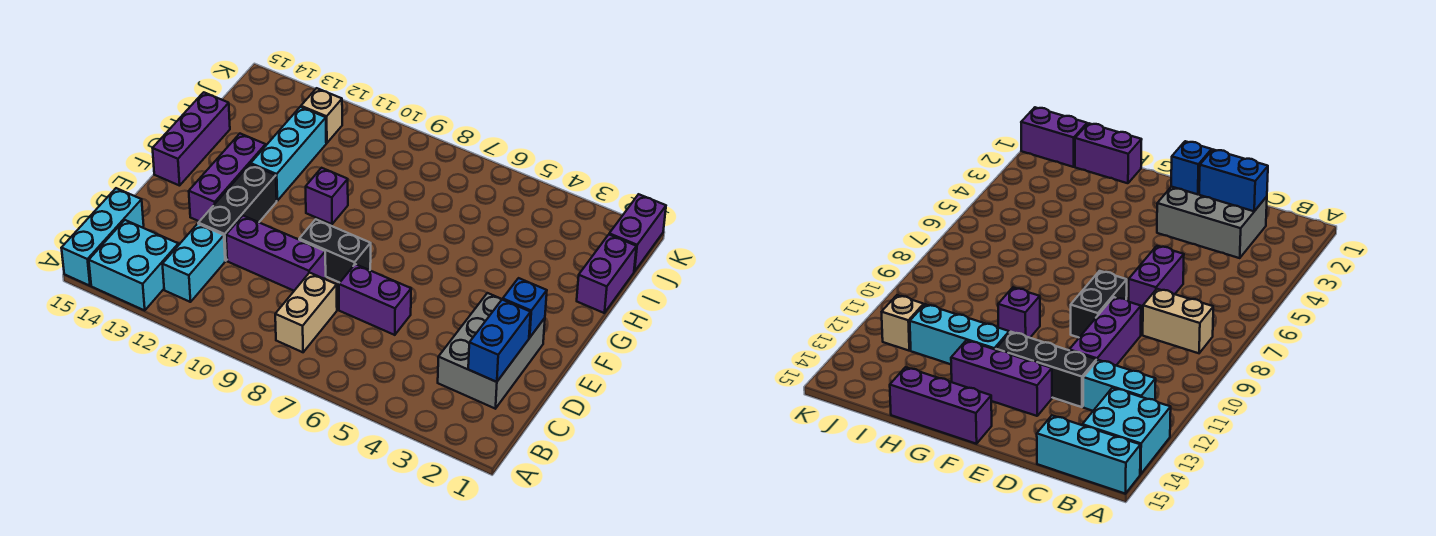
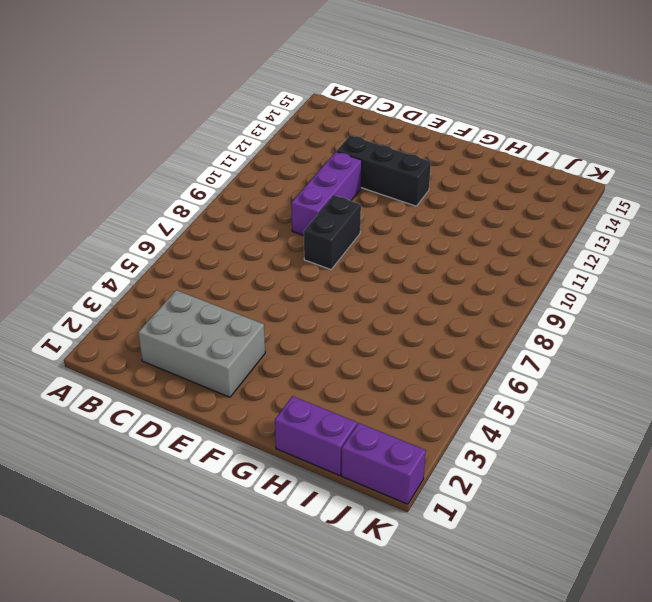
none -> cyan 2x2 brick [89,220,178,310]
none -> cyan 1x3 brick [62,188,144,286]
none -> tan 1x2 brick [275,273,337,352]

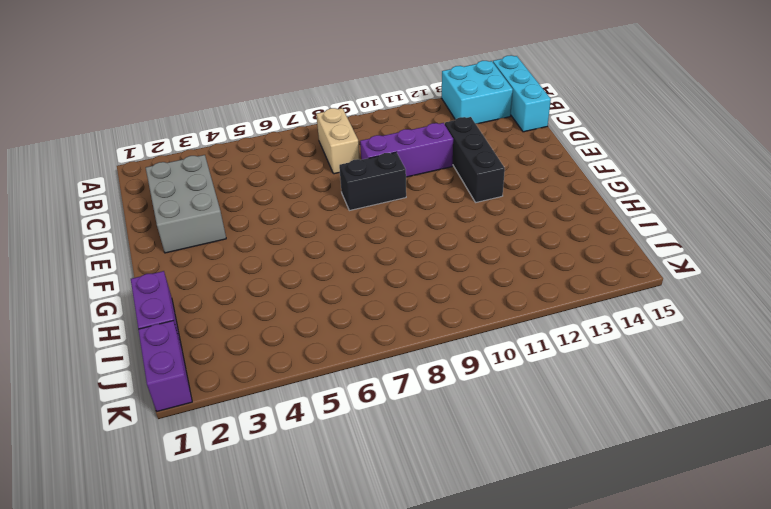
none -> cyan 1x2 brick [162,224,225,302]
none -> purple 1x2 brick [339,264,411,335]
none -> purple 1x3 brick [189,134,266,221]

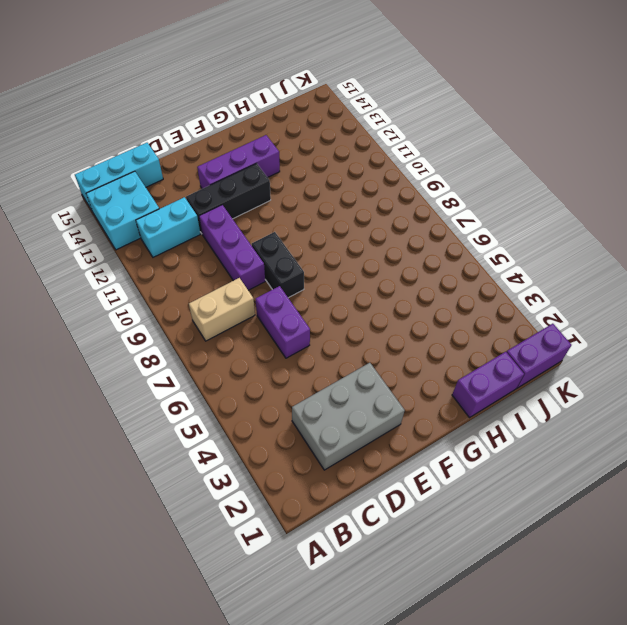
none -> purple 1x3 brick [153,92,230,186]
none -> purple 1x1 brick [306,168,348,224]
none -> cyan 1x3 brick [251,107,326,201]

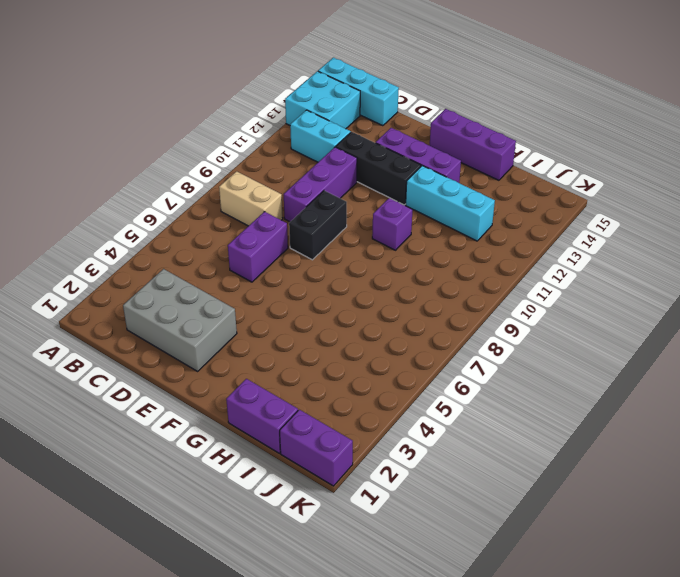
none -> tan 1x1 brick [301,88,342,143]
none -> blue 1x2 brick [468,299,531,382]
none -> blue 1x1 brick [503,278,547,338]

